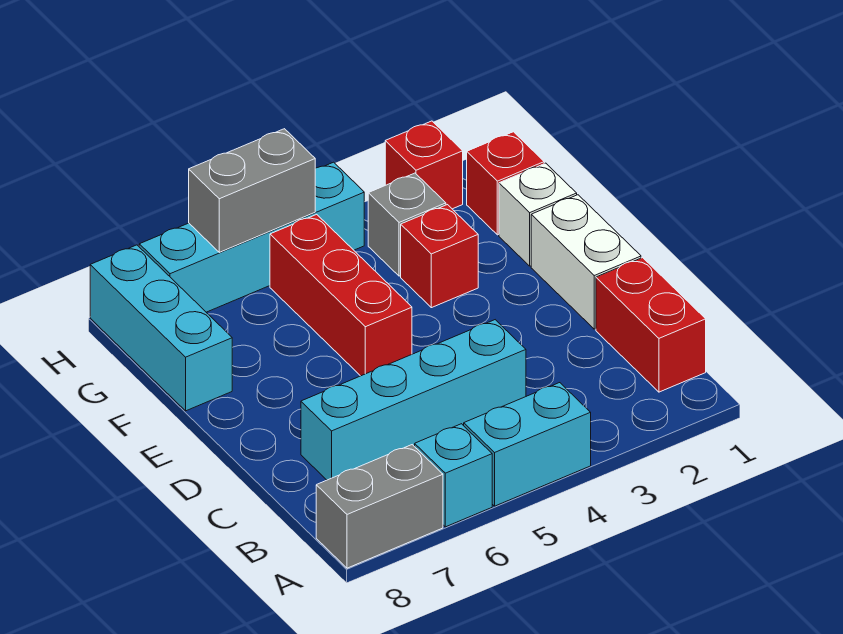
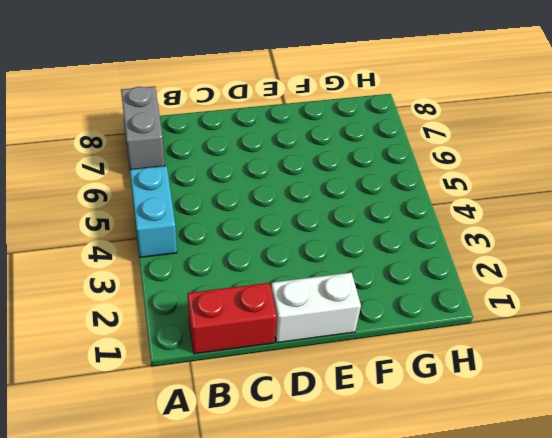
none -> cyan 1x1 brick [415,424,492,527]
none -> cyan 1x4 brick [301,320,526,480]
none -> red 1x3 brick [270,214,412,376]

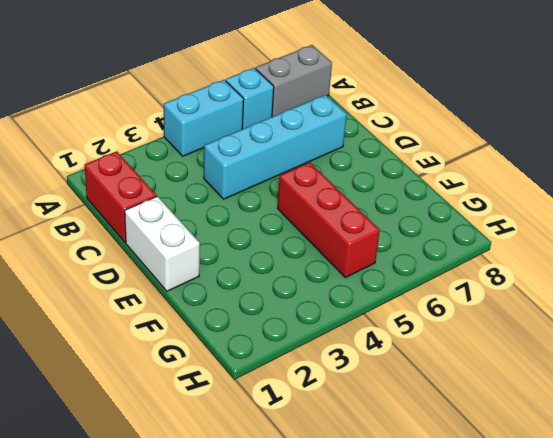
none -> white 1x1 brick [499,163,577,266]
none -> red 1x1 brick [401,205,478,308]
none -> cyan 1x3 brick [90,245,232,411]

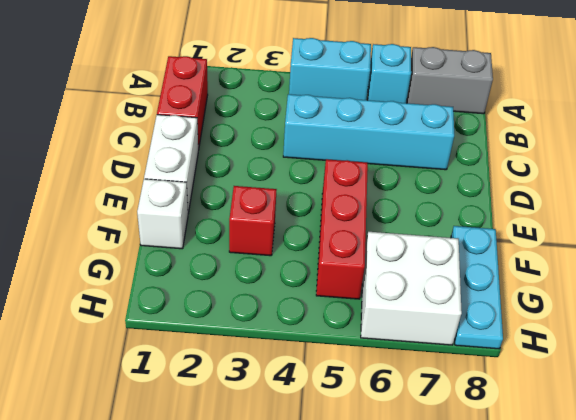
cyan 1x3 plate [451,226,503,349] -> cyan 1x3 brick [90,245,232,411]
white 2x2 brick [361,232,462,345] -> cyan 1x4 brick [139,162,364,312]
none -> red 1x1 brick [467,132,544,235]
none -> grey 1x1 brick [368,173,446,276]
none -> red 1x1 brick [385,121,463,209]

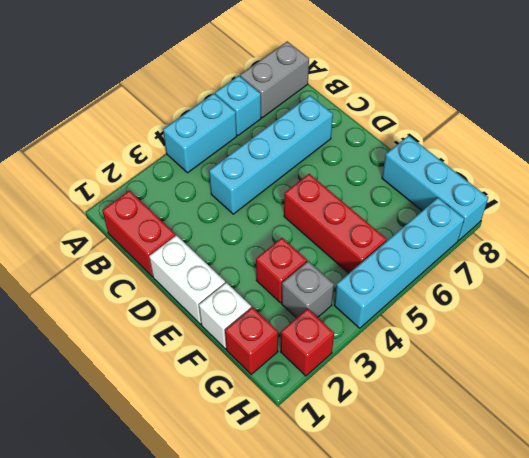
none -> grey 1x2 brick [189,129,315,252]

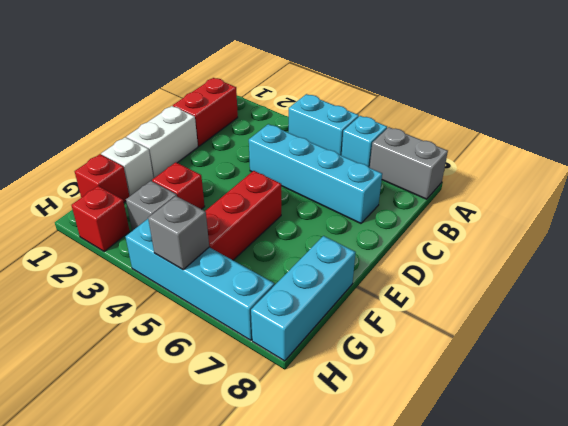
grey 1x1 brick [148,196,209,270] -> grey 1x2 brick [189,129,315,252]

